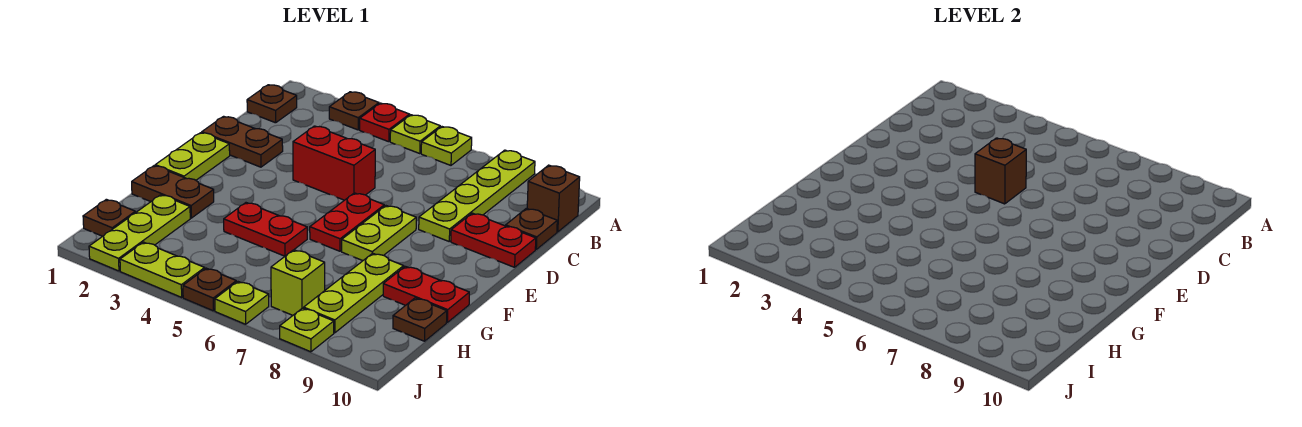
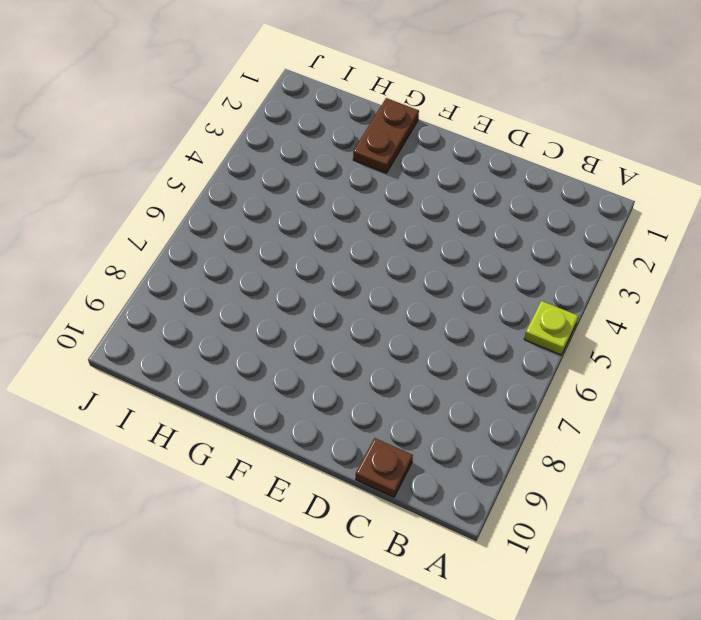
none -> brown 1x1 plate [329,92,379,130]
none -> red 1x1 plate [360,103,410,142]
none -> lime 1x1 plate [421,127,472,165]

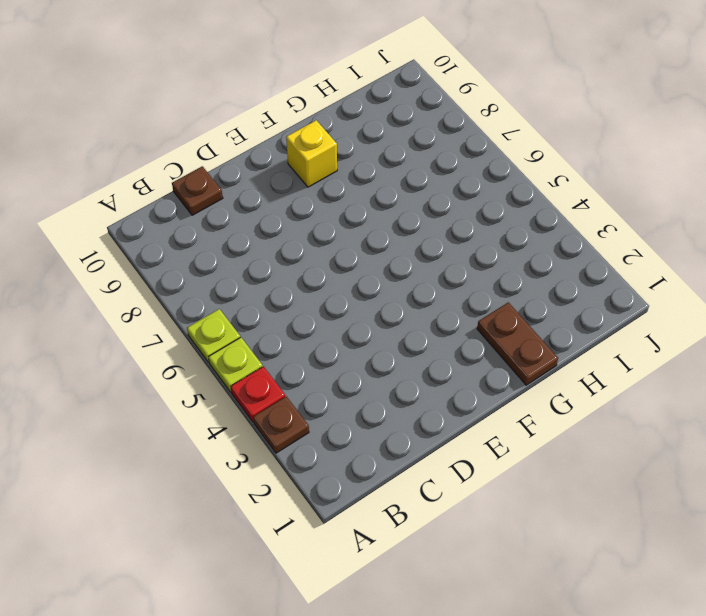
yellow 1x1 brick [286,120,337,187] -> none
none -> lime 1x4 plate [419,150,535,241]
none -> brown 1x1 plate [247,85,297,123]
none -> brown 1x1 brick [527,165,580,232]

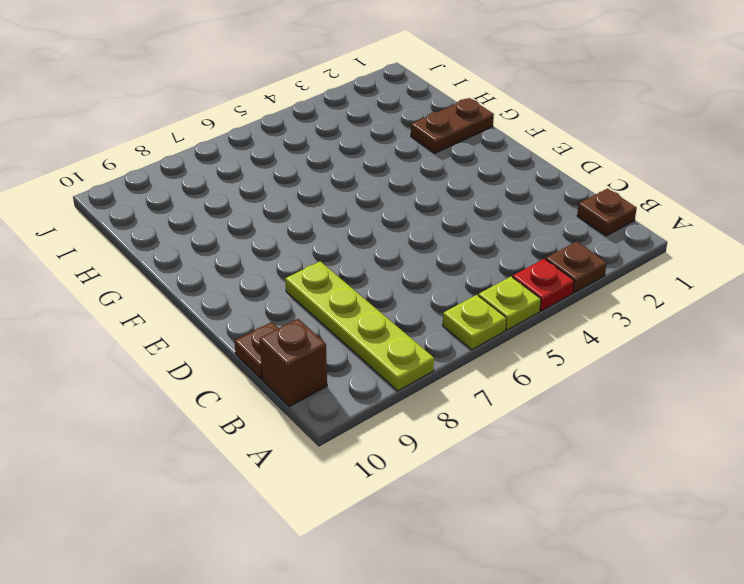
none -> brown 1x2 plate [202,116,283,167]
none -> red 1x2 brick [293,126,375,200]
none -> red 1x2 plate [451,213,536,267]

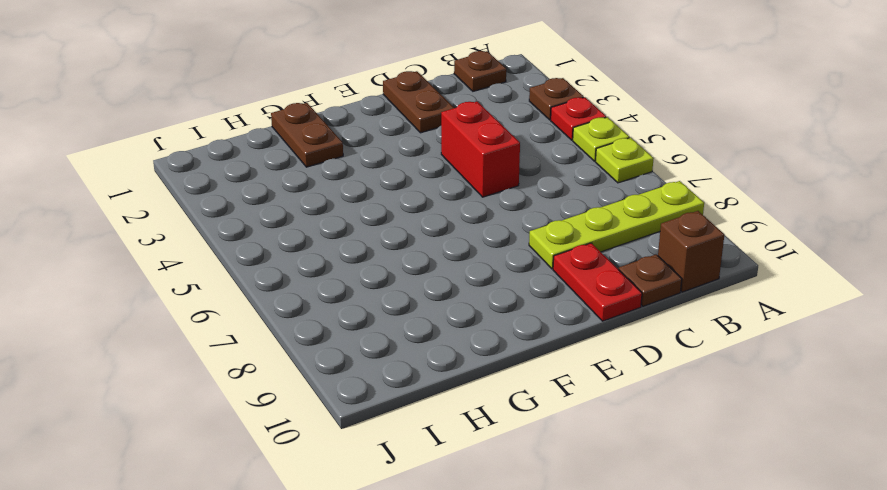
none -> lime 1x2 plate [155,133,230,180]
none -> red 1x2 plate [310,193,384,251]
none -> lime 1x2 plate [342,206,416,261]

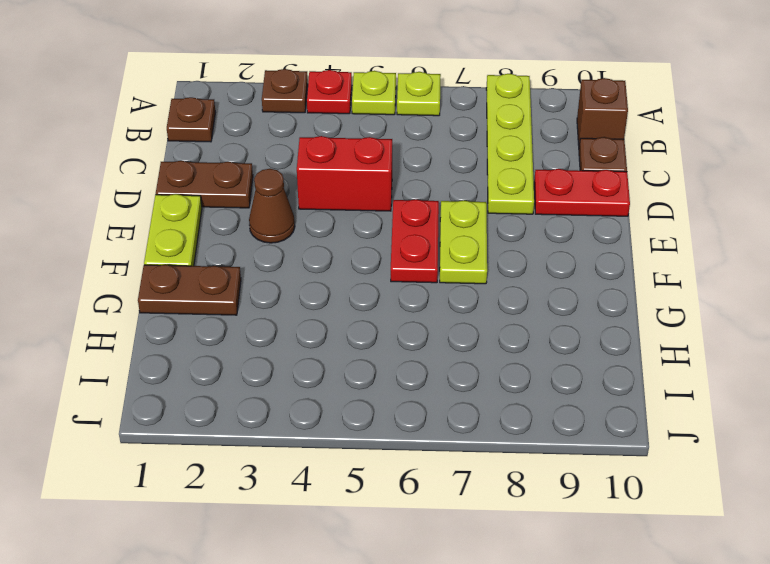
brown 1x1 cone [249,169,295,243] -> none
none -> red 1x2 plate [224,203,307,256]
none -> lime 1x3 plate [304,253,404,333]
none -> red 1x2 plate [383,266,469,322]

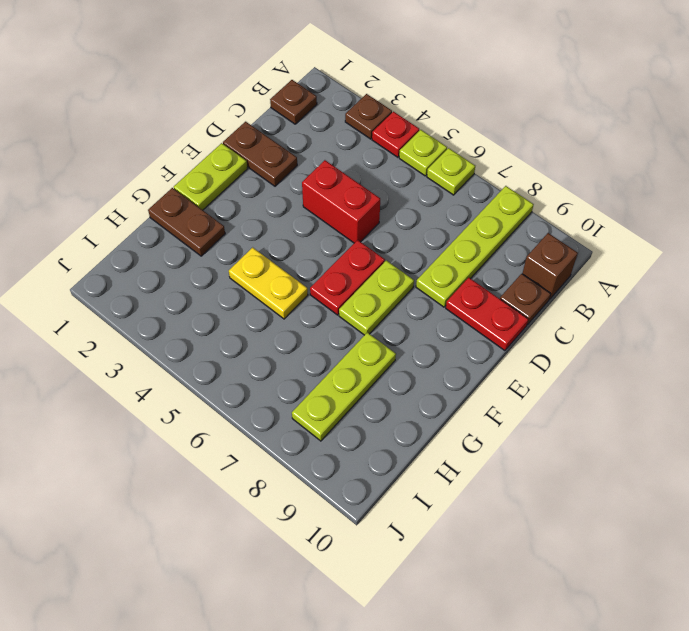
yellow 1x2 plate [229,247,308,319] -> red 1x2 plate [224,203,307,256]
none -> red 1x2 plate [383,266,469,322]
none -> lime 1x3 plate [89,195,190,271]
none -> brown 1x1 plate [393,298,447,341]

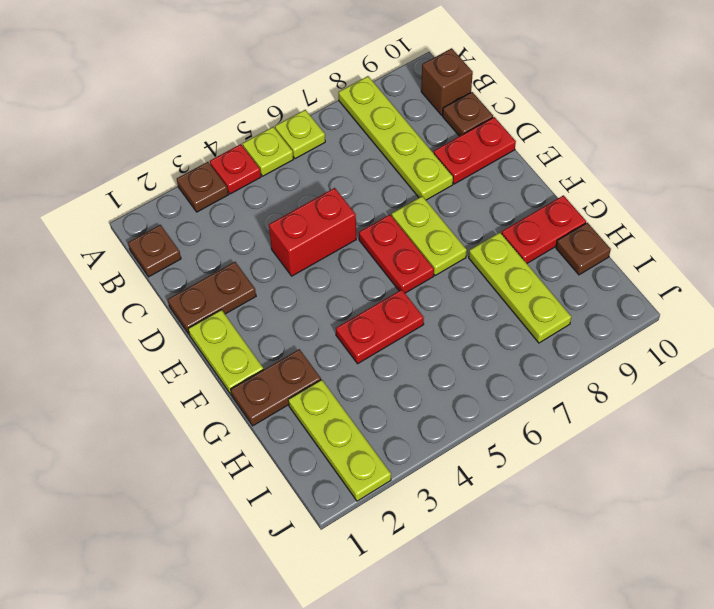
none -> brown 1x1 plate [83,199,135,236]
none -> lime 1x1 brick [271,250,325,315]
none -> lime 1x2 plate [120,242,205,297]

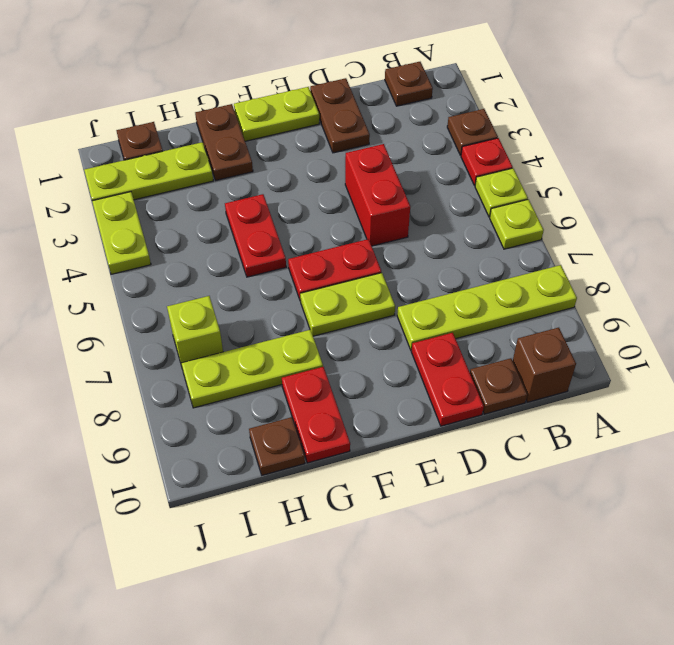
none -> brown 1x1 plate [183,268,236,311]
none -> lime 1x1 plate [215,282,269,324]
none -> lime 1x1 plate [280,308,334,352]

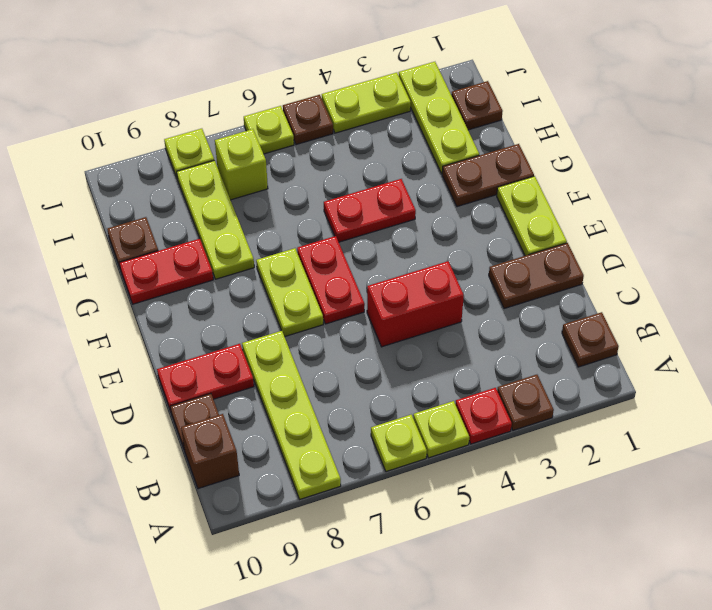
none -> brown 1x1 brick [975,138,1026,204]

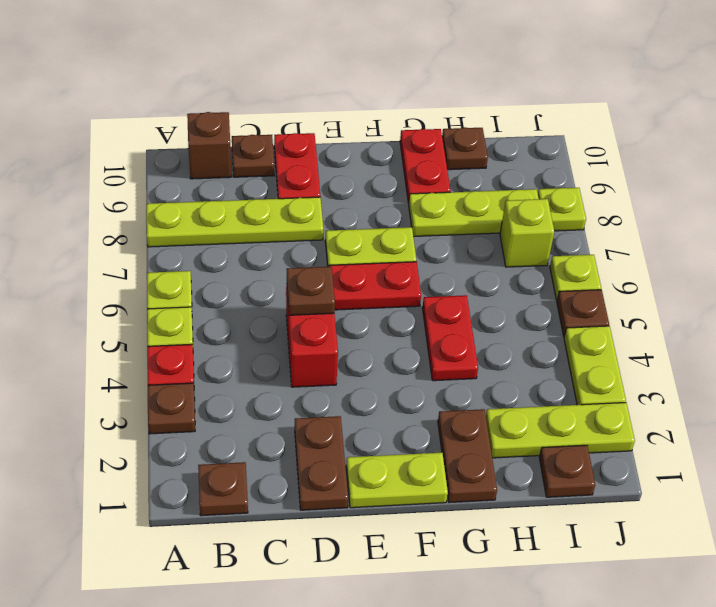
brown 1x1 plate [287,267,335,315] -> brown 1x1 brick [975,138,1026,204]

